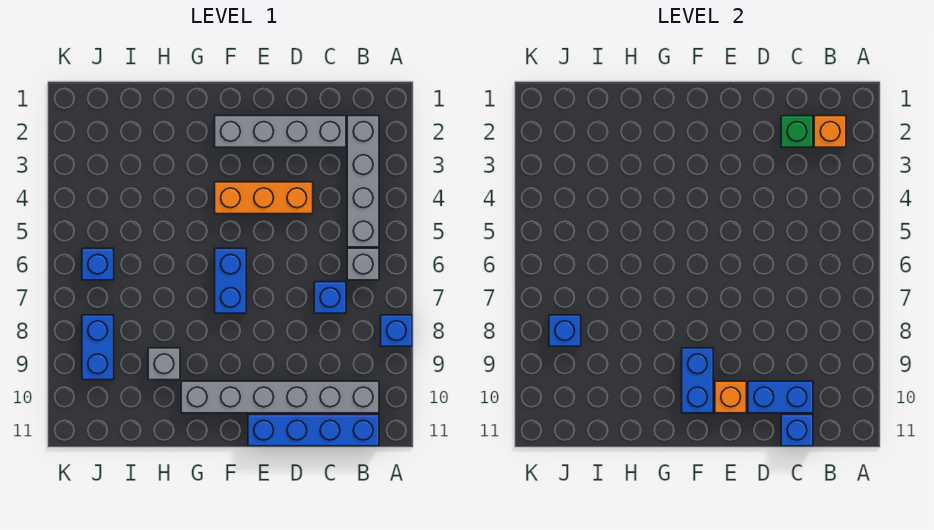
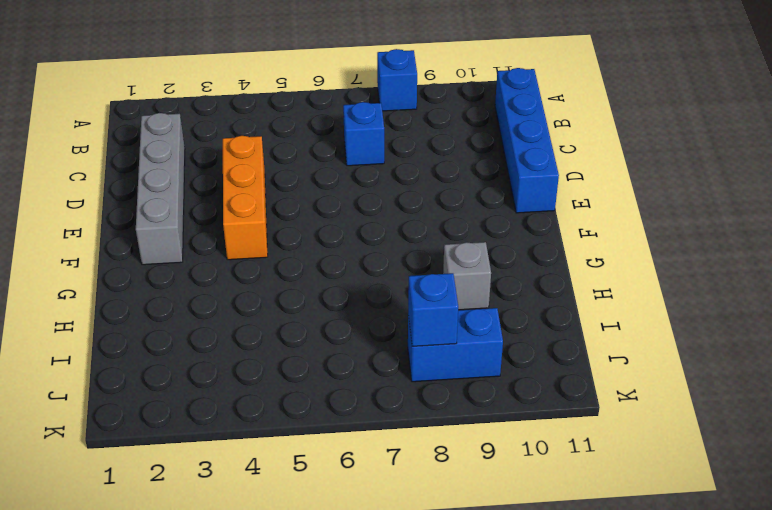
none -> grey 1x4 brick [347,116,379,247]
none -> grey 1x1 brick [347,248,379,280]
none -> grey 1x6 brick [181,381,379,413]

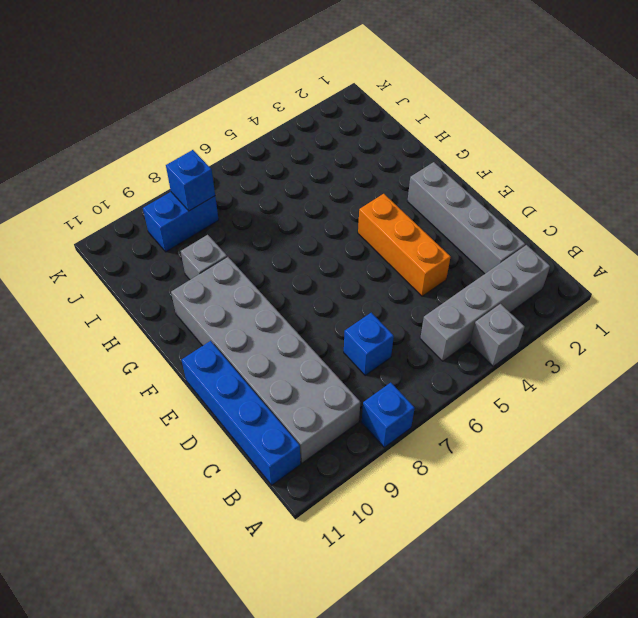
grey 1x1 brick [470,304,525,366] -> grey 1x1 brick moved to [347,248,379,280]
grey 2x6 brick [171,257,360,463] -> grey 1x6 brick [181,381,379,413]
none -> blue 1x2 brick [215,248,246,313]
none -> blue 1x1 brick [82,248,114,280]
none -> orange 1x1 brick [814,116,846,147]

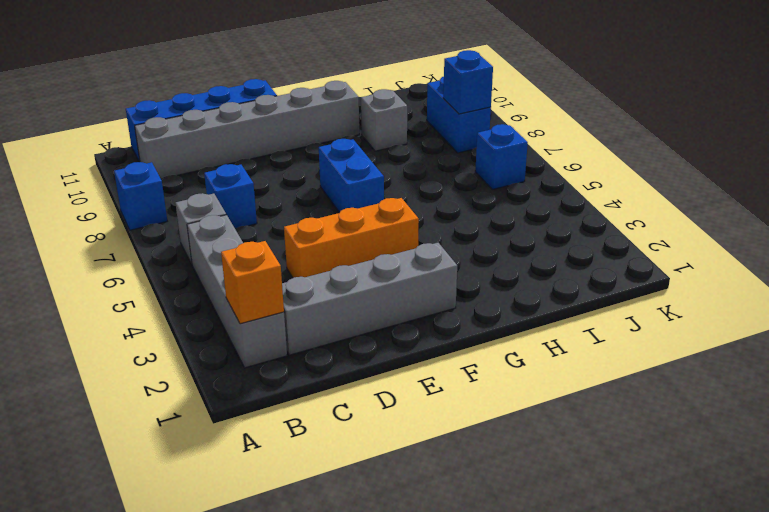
none -> green 1x1 brick [781,116,813,147]
none -> blue 1x2 brick [748,381,813,413]
none -> blue 1x1 brick [781,414,813,446]

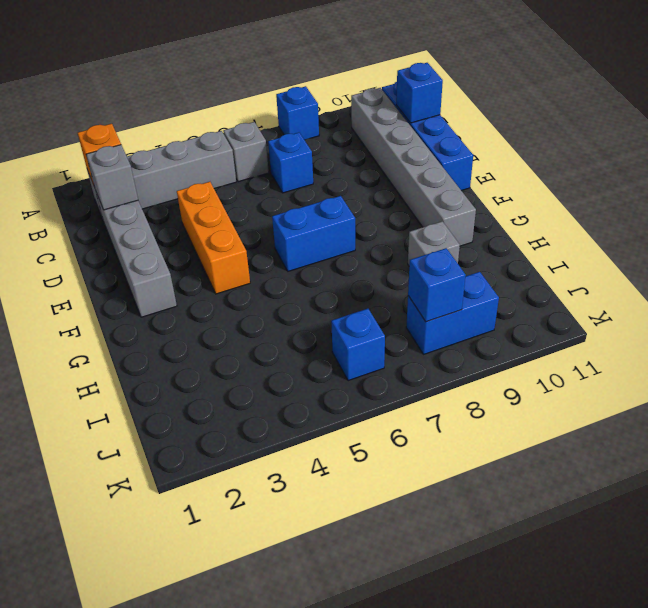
grey 1x1 brick [86,145,138,210] -> green 1x1 brick [781,116,813,147]
none -> blue 1x2 brick [748,381,813,413]
none -> orange 1x1 brick [715,381,746,413]
none -> blue 1x2 brick [682,348,713,413]

